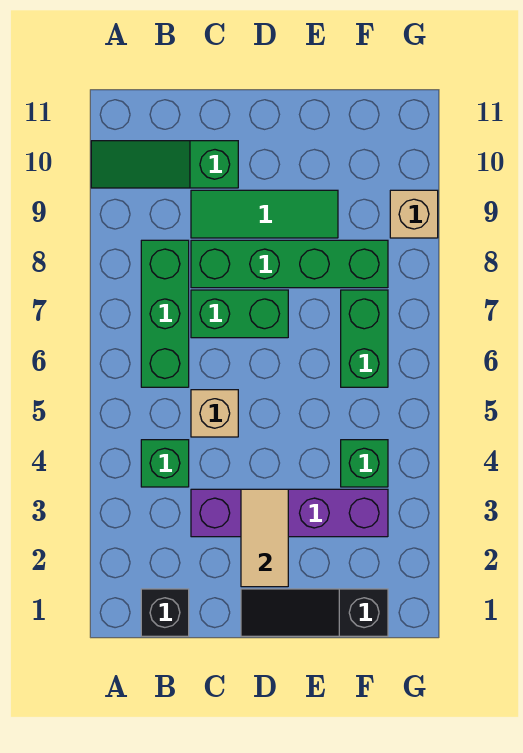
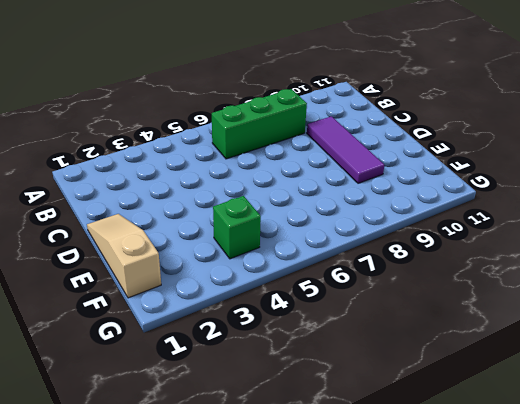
purple 1x3 tile [307,116,384,183] -> green 1x3 tile [191,190,338,238]
tan 1x3 slope [87,214,161,298] -> black 1x3 slope [241,589,388,636]
none -> green 1x3 slope [91,141,238,188]
none -> black 1x1 brick [141,589,189,636]
none -> green 1x1 brick [141,440,189,487]

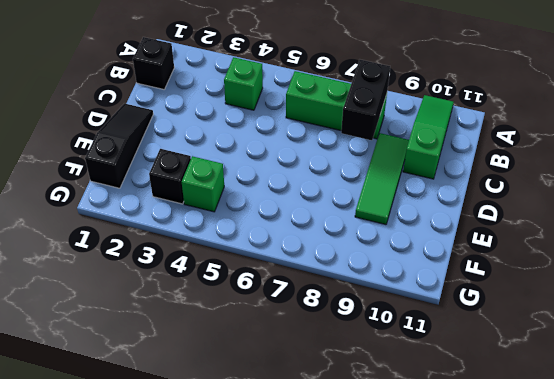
black 1x2 brick [341,60,390,140] -> none
black 1x1 brick [149,149,191,204] -> purple 1x4 brick [191,489,388,537]
none -> tan 1x1 brick [191,390,238,437]
none -> green 1x2 brick [191,290,288,338]
none -> green 1x4 brick [191,240,388,288]

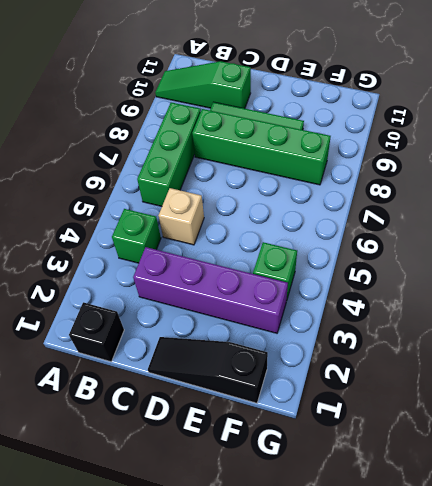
none -> green 1x2 brick [191,290,288,338]
none -> green 1x2 brick [341,290,388,387]
none -> tan 1x1 brick [390,190,438,238]

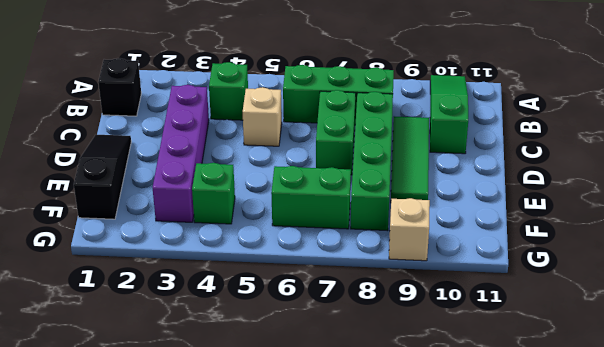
none -> tan 1x2 tile [241,489,288,587]

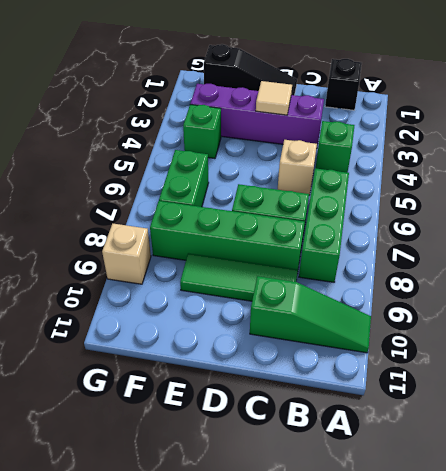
tan 1x1 tile [256,81,292,115] -> tan 1x2 tile [241,489,288,587]

